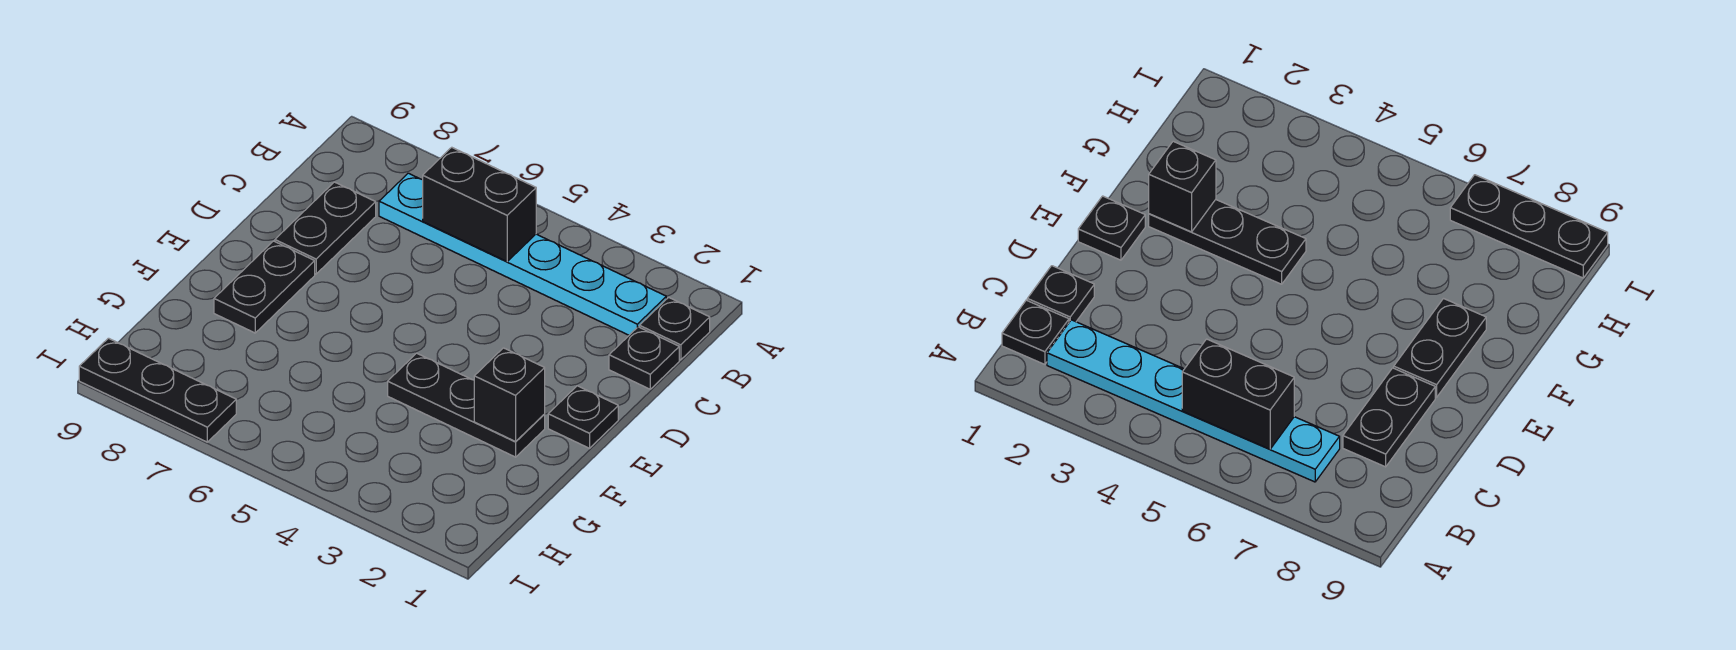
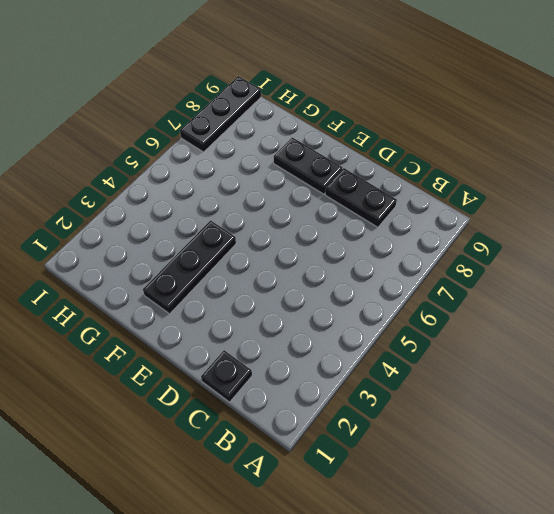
none -> black 1x1 plate [640,297,710,360]
none -> cyan 1x6 plate [379,173,666,335]

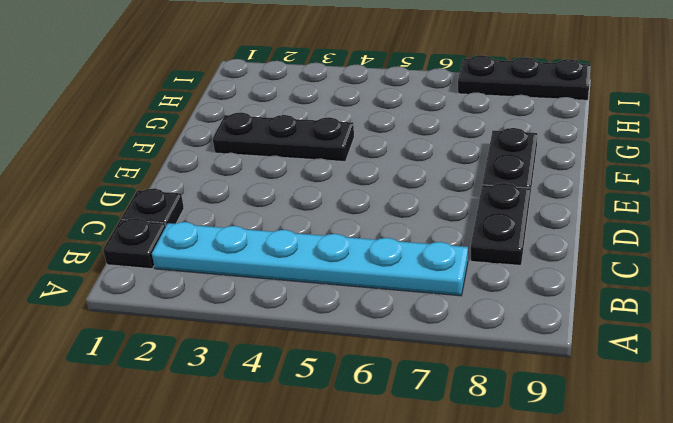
none -> black 1x1 plate [548,386,618,448]
none -> black 1x2 brick [423,147,536,261]

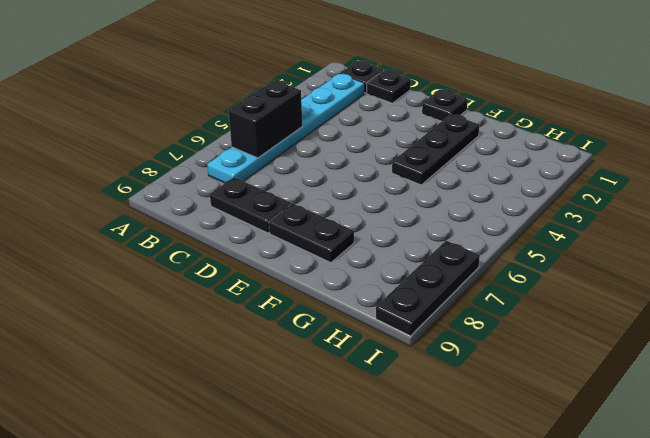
none -> black 1x1 brick [474,348,545,442]

